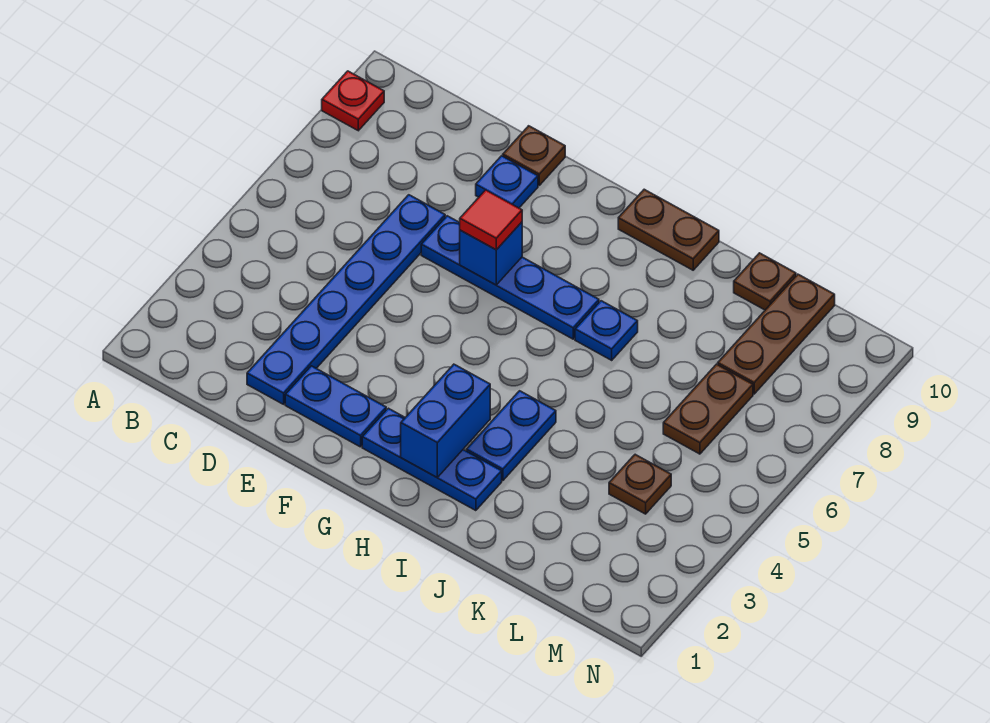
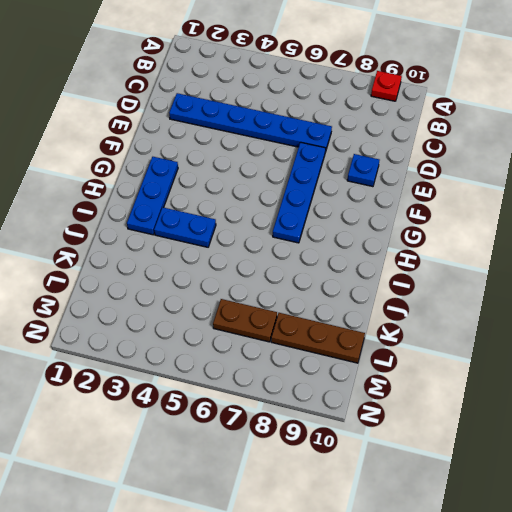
none -> blue 1x2 plate [285,366,386,447]
none -> brown 1x1 plate [503,126,565,185]
none -> brown 1x2 plate [618,189,719,270]

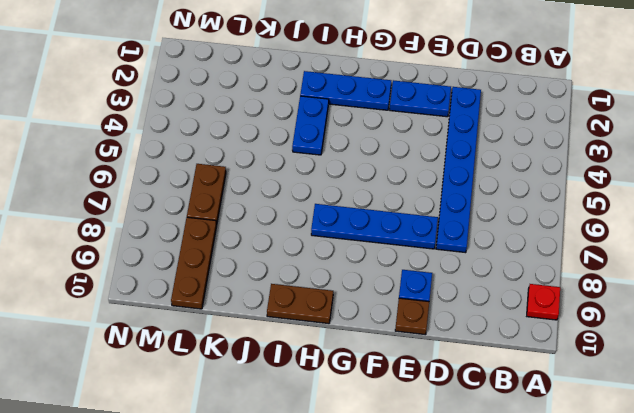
none -> blue 1x1 plate [575,301,638,360]
none -> brown 1x1 plate [734,253,796,310]
none -> brown 1x1 plate [609,454,671,514]

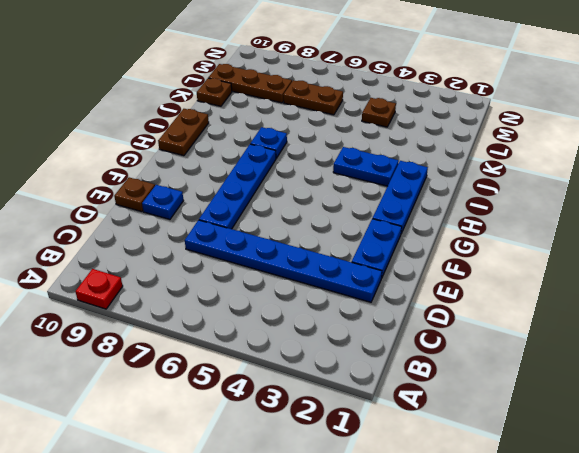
none -> blue 1x1 brick [460,222,522,285]
none -> blue 1x2 brick [401,364,490,477]
none -> red 1x1 tile [460,190,522,250]

